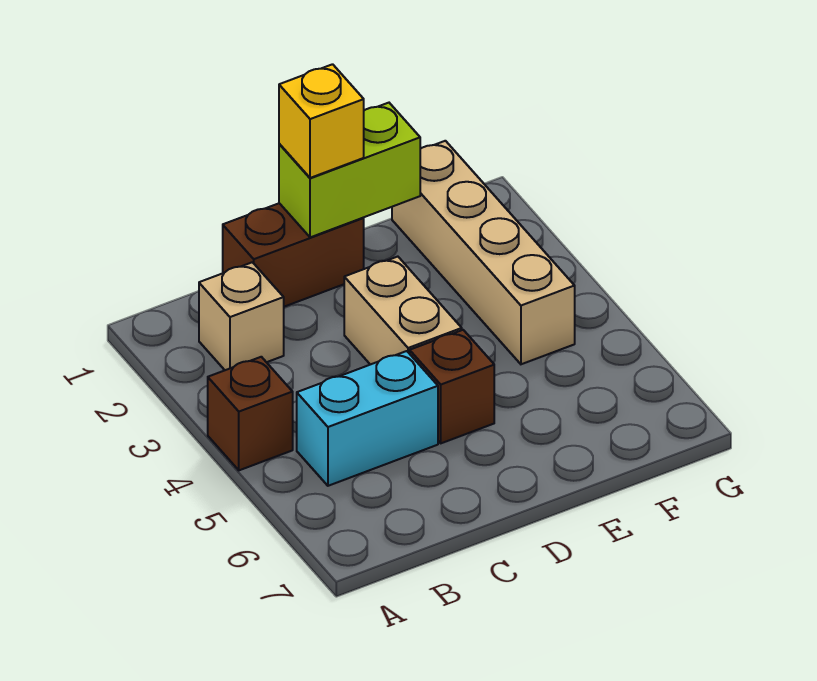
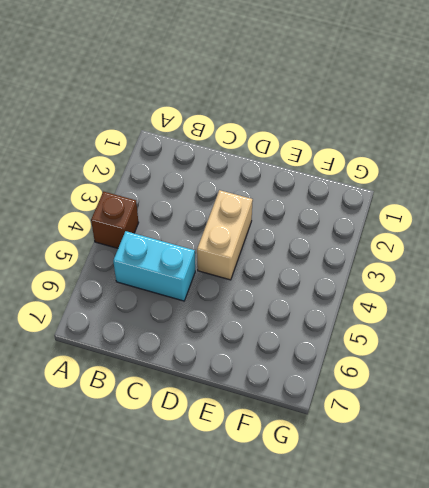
none -> tan 1x1 brick [199,262,284,370]
none -> brown 1x2 brick [223,203,364,307]

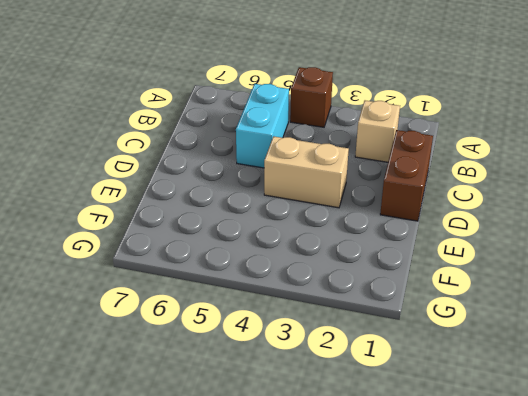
none -> brown 1x1 brick [410,330,494,443]
none -> tan 1x4 brick [392,141,575,364]

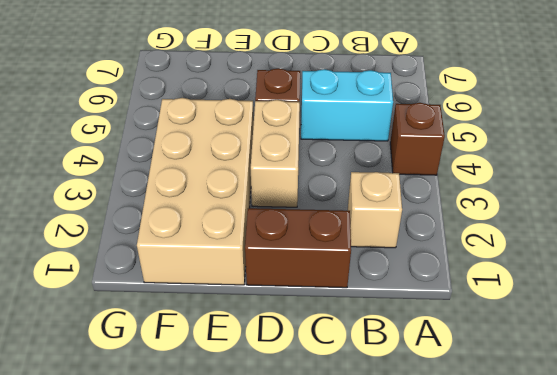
tan 2x4 brick [137,98,254,285] -> tan 1x4 brick [392,141,575,364]
none -> lime 1x2 brick [279,103,420,237]
none -> yellow 1x1 brick [279,64,364,178]

